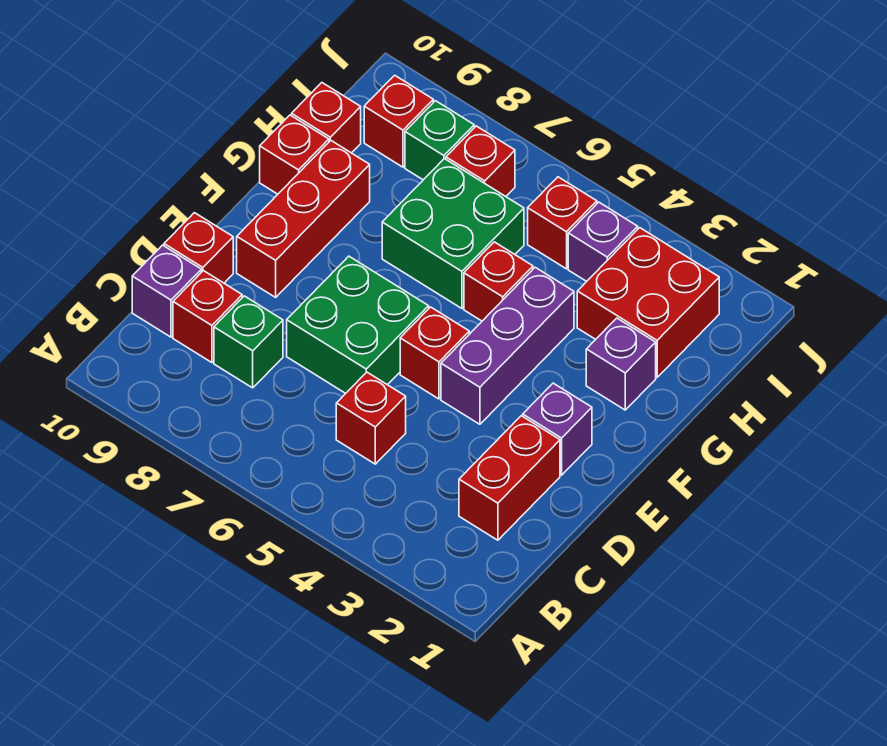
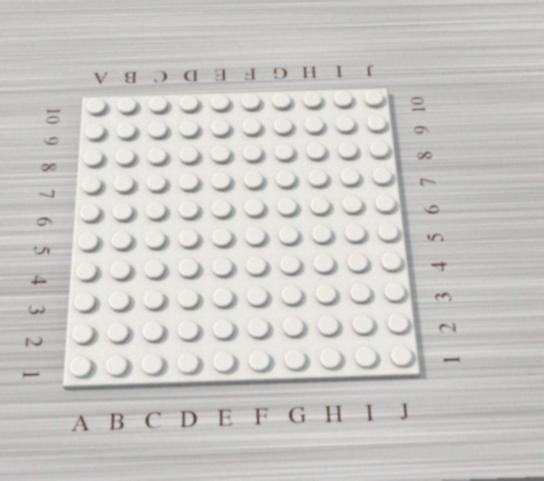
none -> red 1x2 brick [459,416,560,540]
none -> red 1x1 brick [336,372,406,464]
none -> green 1x1 brick [214,296,283,388]

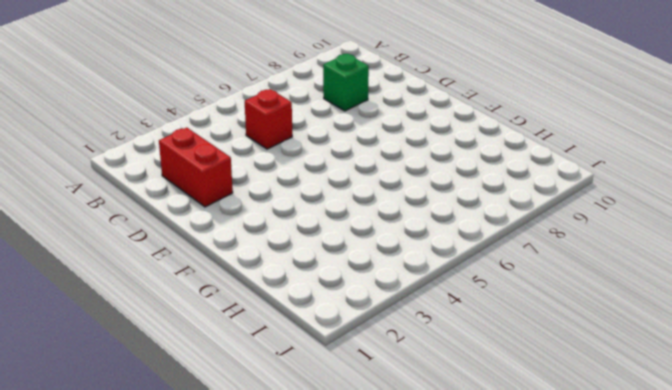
none -> red 1x1 brick [173,271,242,363]
none -> purple 1x1 brick [132,245,201,337]
none -> green 2x2 brick [287,256,429,393]

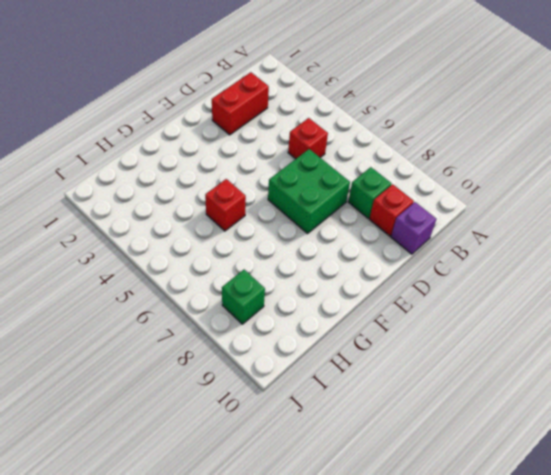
none -> red 1x1 brick [164,213,233,283]
none -> purple 1x1 brick [523,383,592,475]
none -> purple 1x3 brick [441,267,574,424]

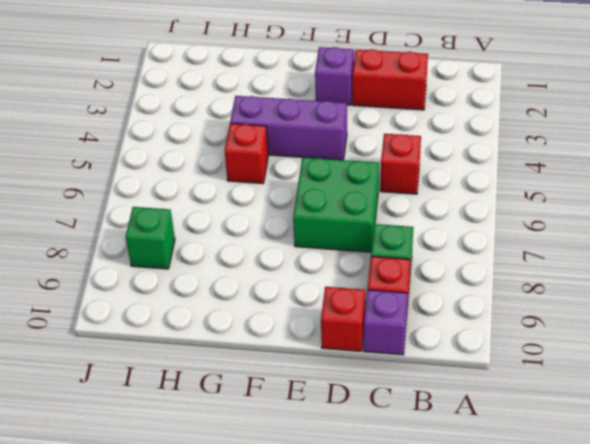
none -> red 1x1 brick [400,307,469,399]
none -> red 1x3 brick [237,141,370,297]
none -> purple 1x1 brick [586,318,656,410]

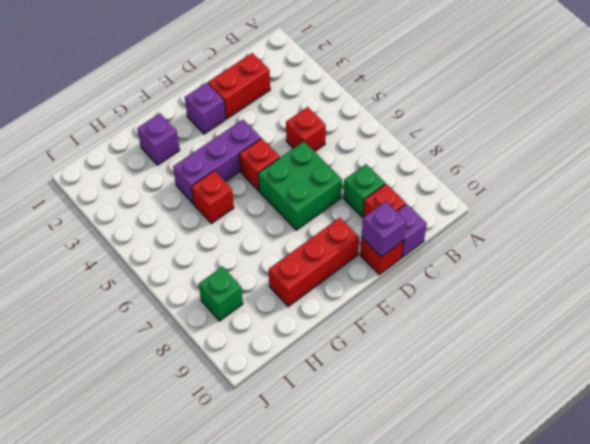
purple 1x1 brick [361,202,406,257] -> purple 1x1 brick moved to [568,202,638,281]
none -> green 2x2 brick [382,159,524,308]
none -> red 1x1 brick [260,115,329,194]
none -> red 2x2 brick [577,228,719,377]

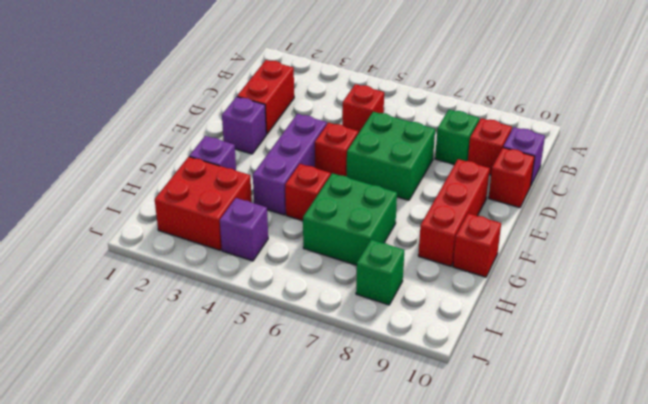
none -> red 1x1 brick [292,83,361,153]
none -> red 1x1 brick [528,177,597,269]
none -> red 1x1 brick [446,126,515,196]

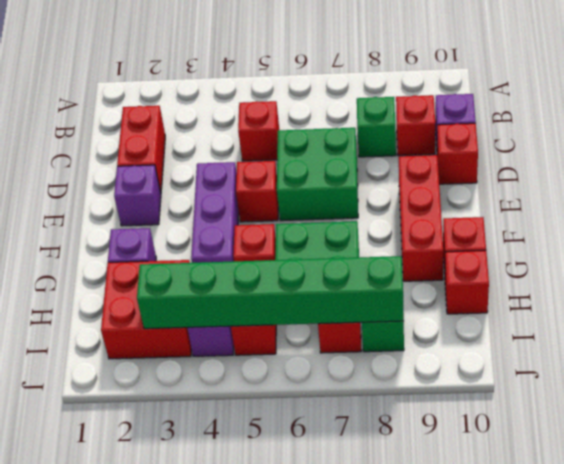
green 1x6 brick [137,256,404,329] -> none
none -> red 1x1 brick [364,75,433,167]

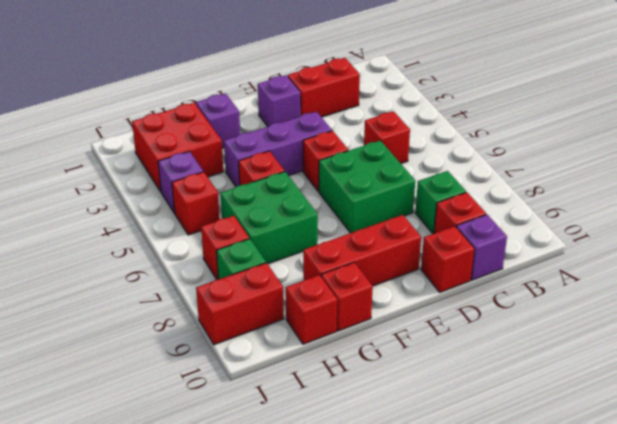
red 1x2 brick [196,263,284,345] -> red 1x1 brick [364,75,433,167]

